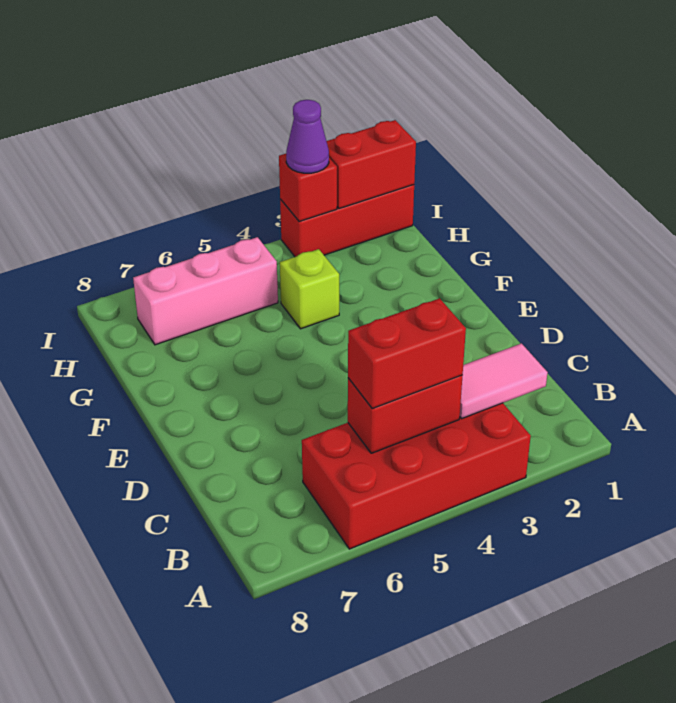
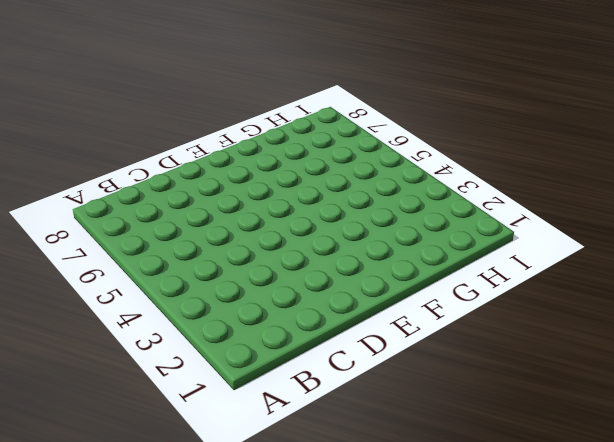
none -> red 2x4 brick [302,403,531,549]
none -> lime 1x1 brick [280,249,339,329]

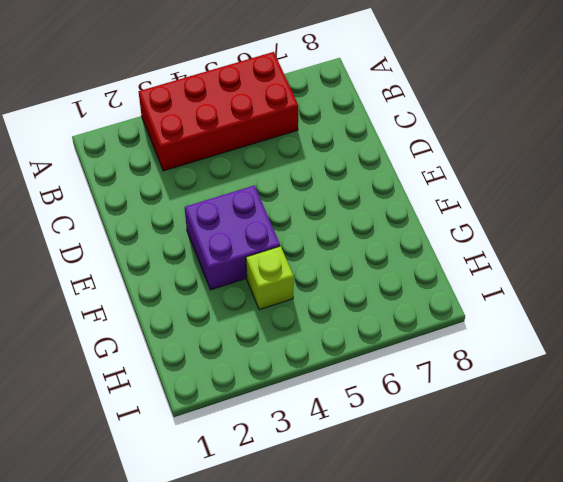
purple 2x2 brick [185,185,280,290] -> none
none -> pink 1x3 brick [133,237,278,345]
none -> red 1x3 brick [280,185,414,257]

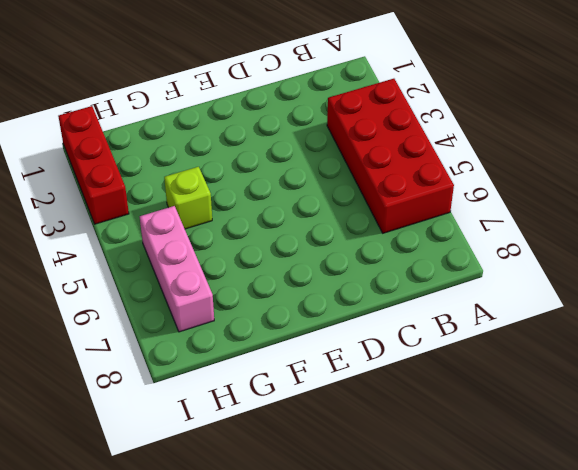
none -> pink 1x2 tile [460,343,548,419]
none -> red 1x2 brick [348,375,463,453]

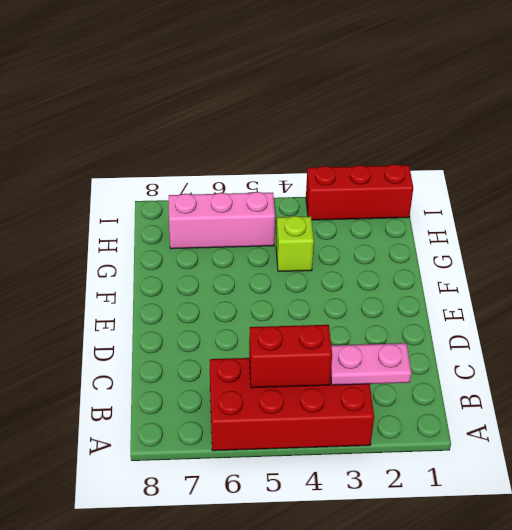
pink 1x2 plate [331,343,411,385] -> pink 1x2 tile [460,343,548,419]
none -> red 1x2 brick [327,120,416,209]
none -> red 1x1 brick [279,154,337,222]

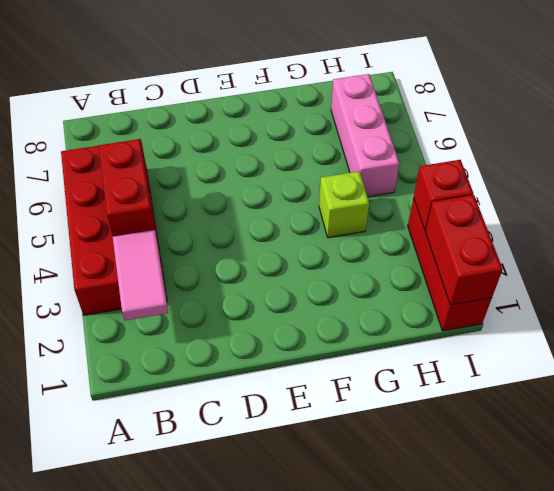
none -> red 1x2 brick [348,298,466,409]
none -> purple 1x1 cone [286,100,329,173]

